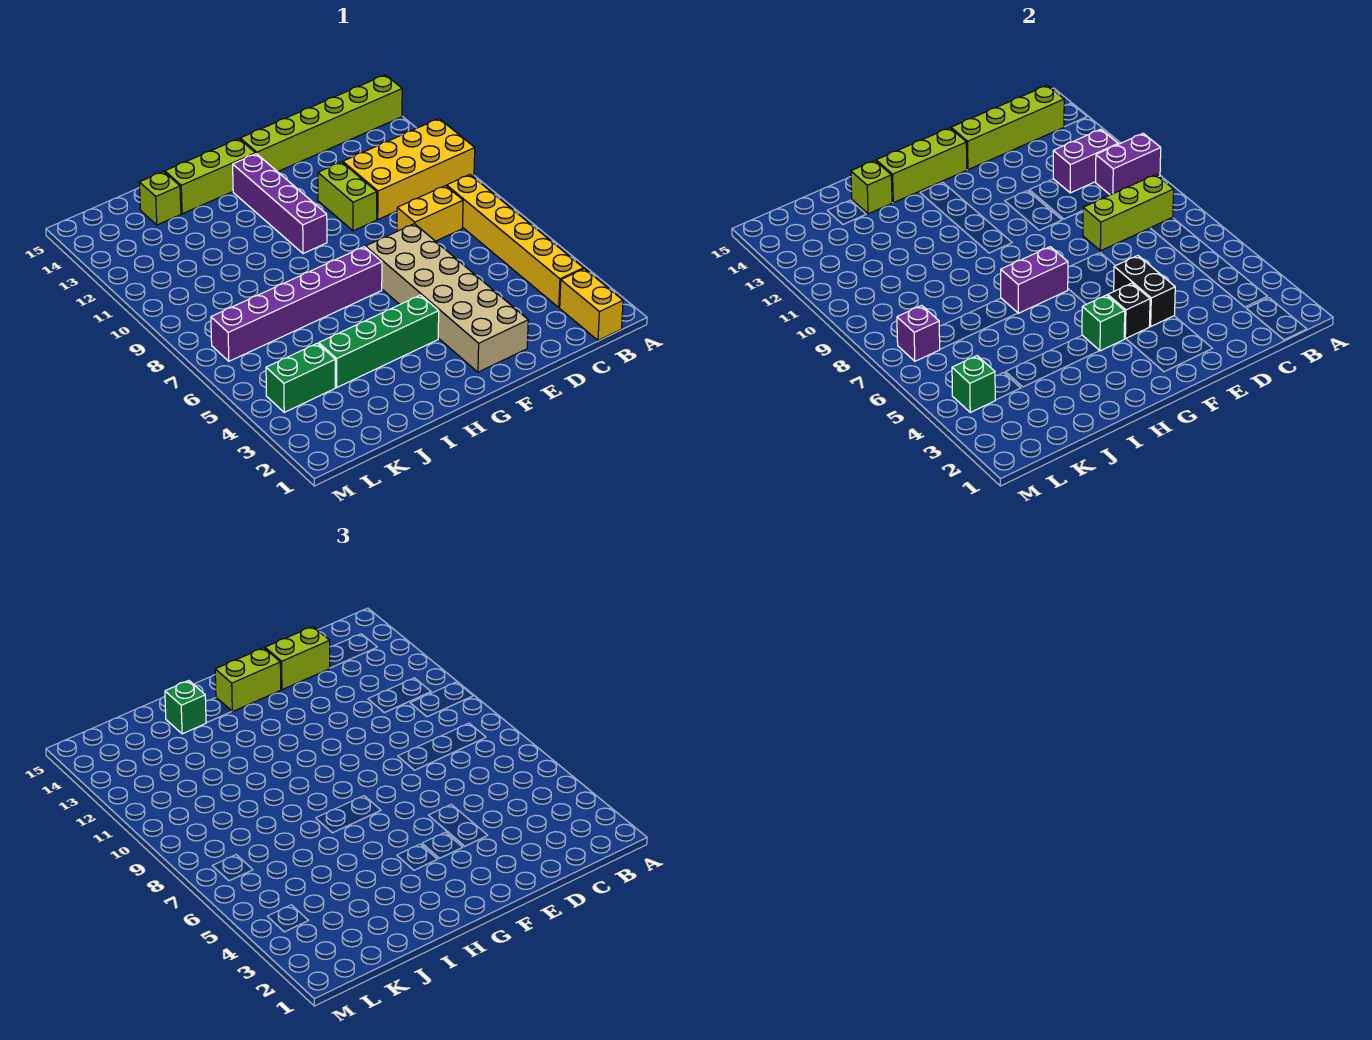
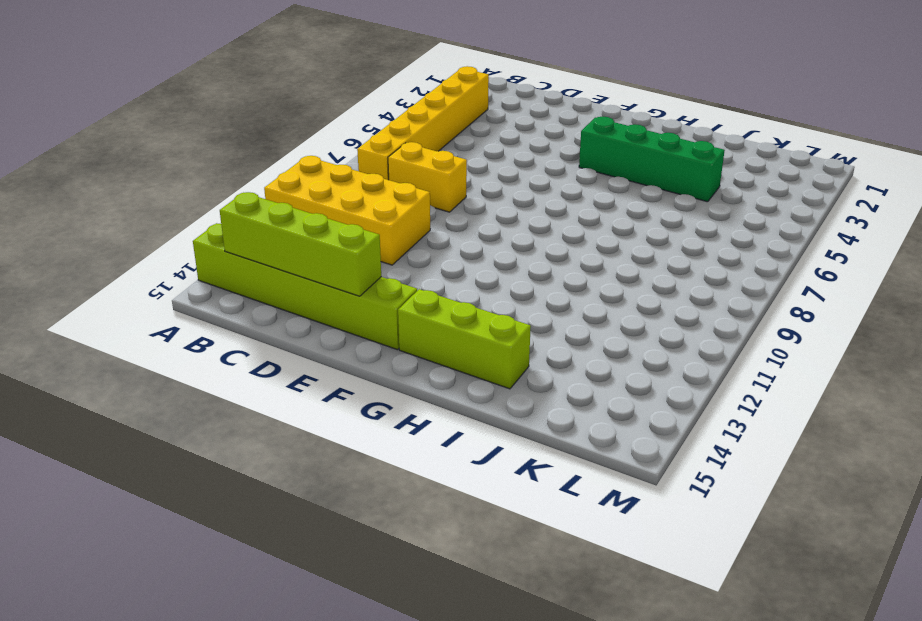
none -> yellow 1x2 brick [560,269,623,340]
none -> tan 2x6 brick [366,224,528,372]
none -> lime 1x2 brick [318,162,377,231]

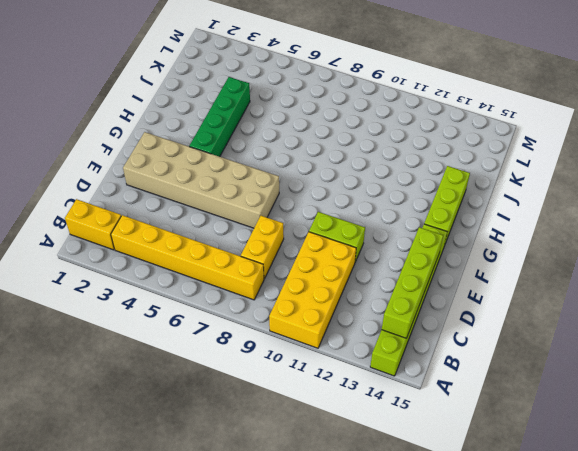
none -> purple 1x6 brick [211,247,382,361]
none -> purple 1x4 brick [233,154,327,254]
none -> lime 1x1 brick [139,172,181,225]

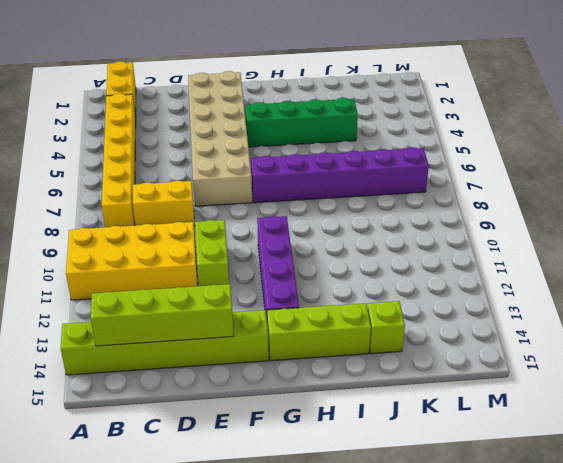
none -> green 1x2 brick [266,343,335,412]
none -> purple 1x2 brick [1096,133,1161,195]
none -> lime 1x3 brick [1083,175,1174,251]

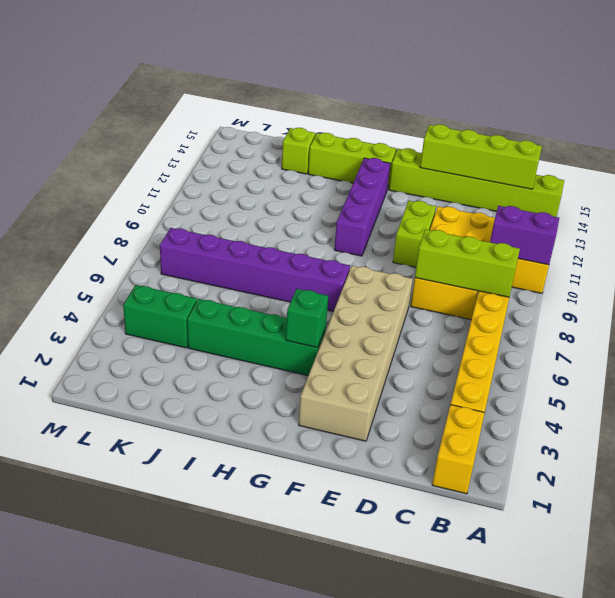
none -> purple 1x2 brick [1053,129,1118,193]
none -> black 1x2 brick [1114,256,1175,326]
none -> black 1x1 brick [1108,283,1150,339]

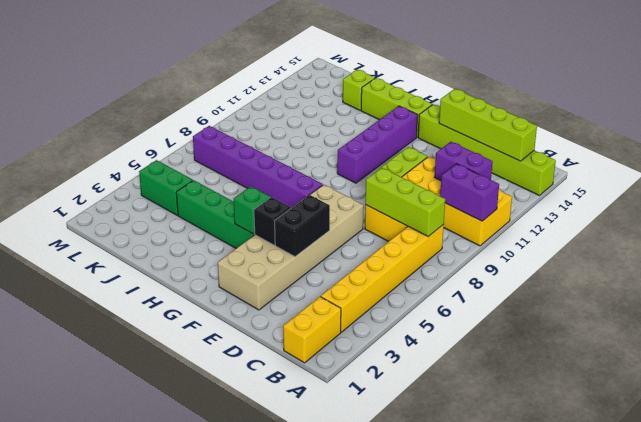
none -> lime 1x3 brick [876,128,967,203]
none -> purple 1x2 brick [1001,247,1068,313]
none -> lime 1x1 brick [851,161,892,214]

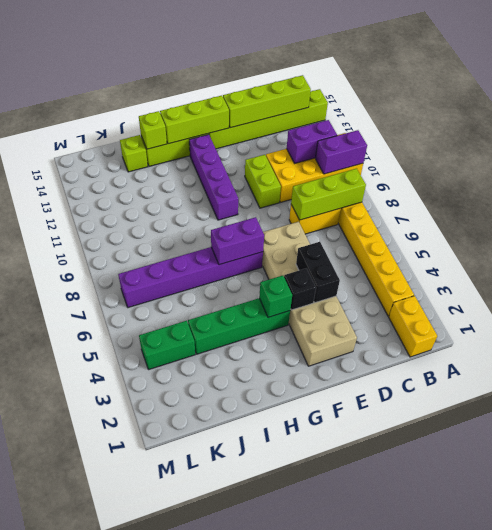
none -> green 1x1 brick [952,356,995,412]
none -> purple 1x1 brick [897,305,940,361]
none -> lime 1x2 brick [265,627,330,690]

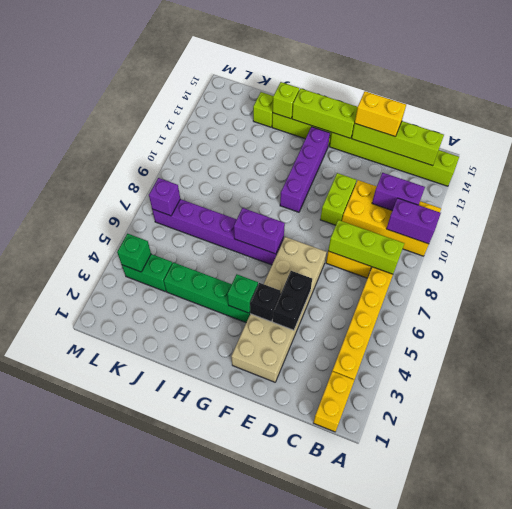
yellow 1x2 brick [355,91,406,137] -> lime 1x2 brick [265,627,330,690]
none -> lime 1x2 brick [215,648,281,712]
none -> green 1x1 brick [165,681,206,734]

